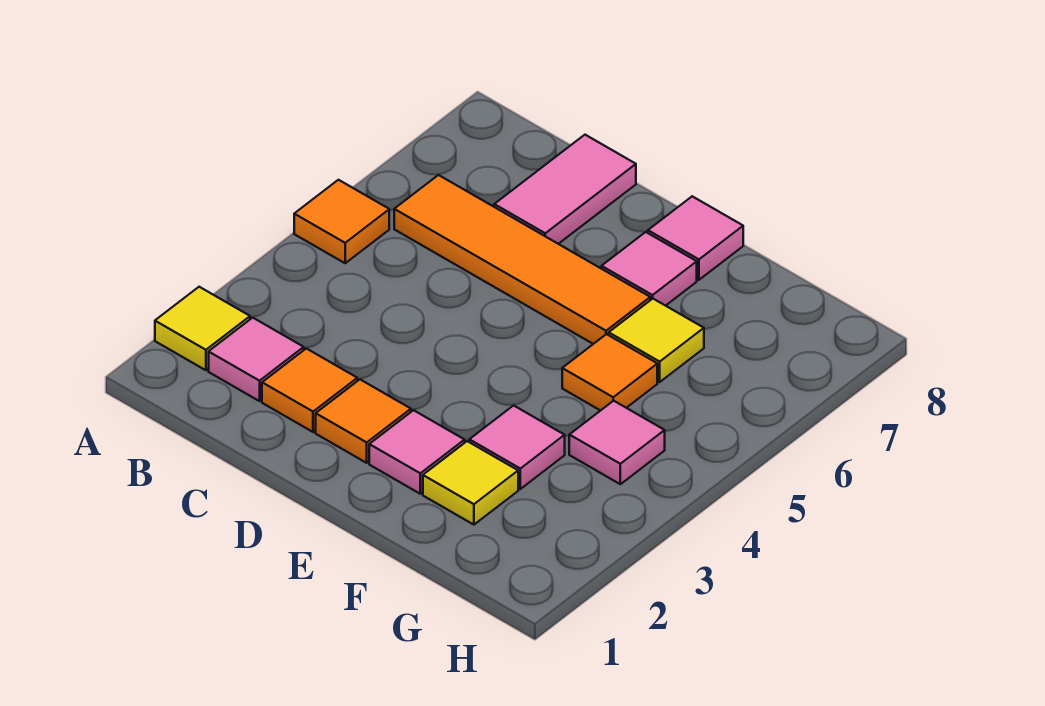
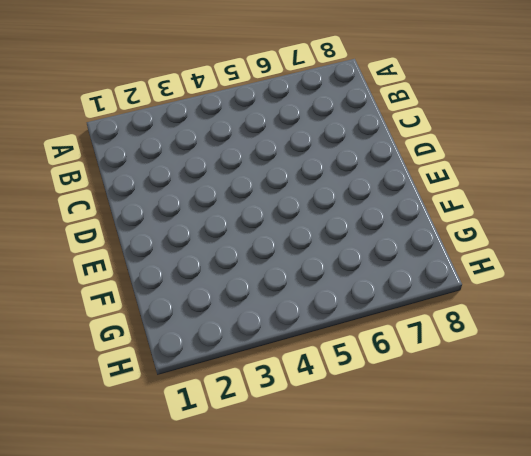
none -> yellow 1x1 tile [155,287,250,370]
none -> orange 1x1 tile [294,180,389,263]
none -> pink 1x1 tile [209,318,304,401]

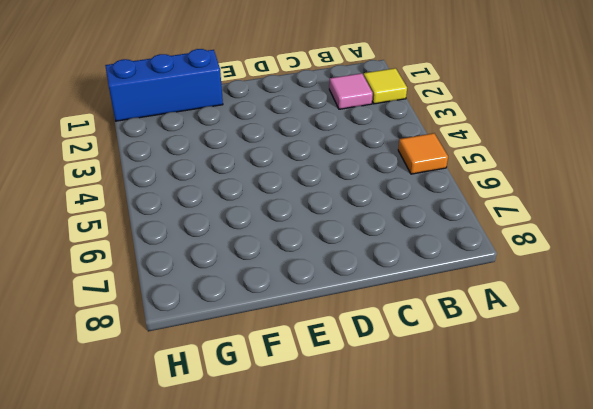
blue 1x3 brick [105,49,223,121] -> none
none -> orange 1x4 tile [394,175,650,344]
none -> orange 1x1 tile [262,348,357,432]
none -> pink 1x2 tile [494,135,636,244]

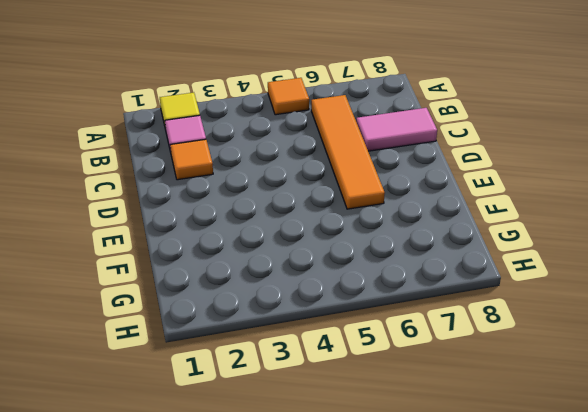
none -> orange 1x1 tile [316,380,411,463]
none -> pink 1x1 tile [369,410,465,494]
none -> pink 1x1 tile [602,232,697,306]

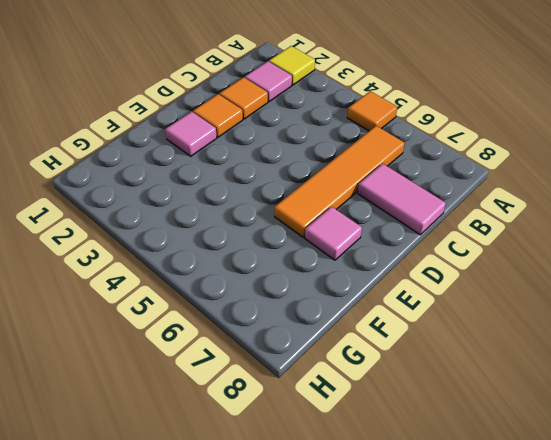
none -> pink 1x1 tile [648,196,743,280]
none -> yellow 1x1 tile [423,441,518,525]
none -> pink 1x1 tile [469,406,565,489]

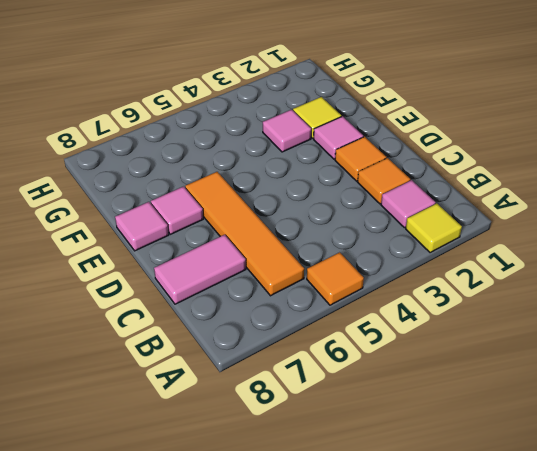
none -> orange 1x1 tile [562,334,657,411]
none -> yellow 1x1 tile [609,299,704,382]
none -> pink 1x1 tile [569,401,665,484]

